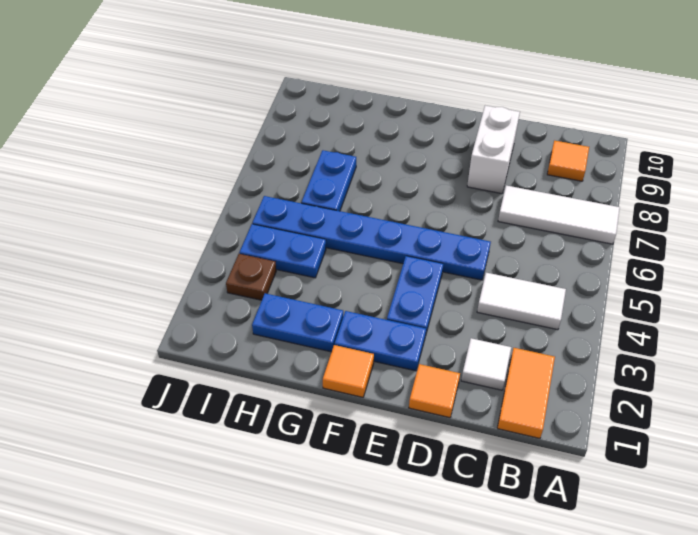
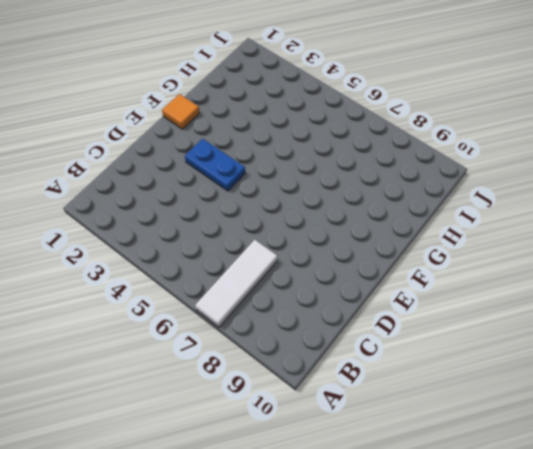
none -> orange 1x2 tile [497,348,555,438]
none -> white 1x2 tile [477,273,566,330]
none -> orange 1x1 tile [547,141,589,181]

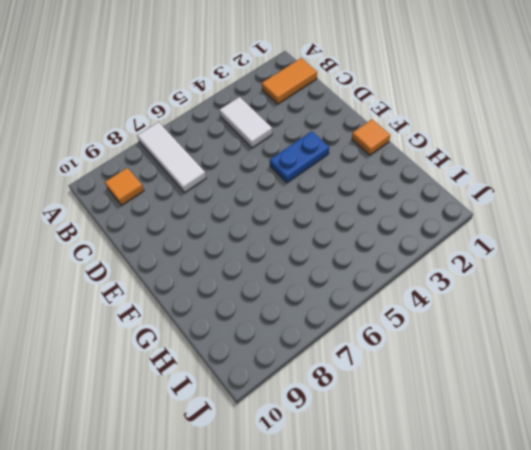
none -> white 1x1 tile [461,338,511,390]
none -> orange 1x1 tile [409,364,460,418]
none -> blue 1x6 plate [252,196,491,280]

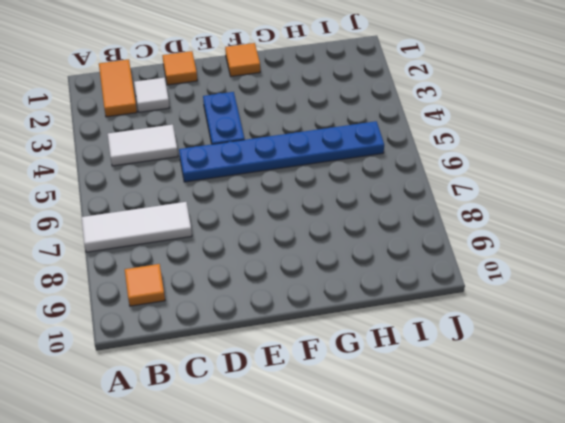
none -> white 1x2 brick [467,106,520,194]
none -> blue 1x2 plate [335,311,426,371]
none -> blue 1x2 plate [252,293,343,352]

